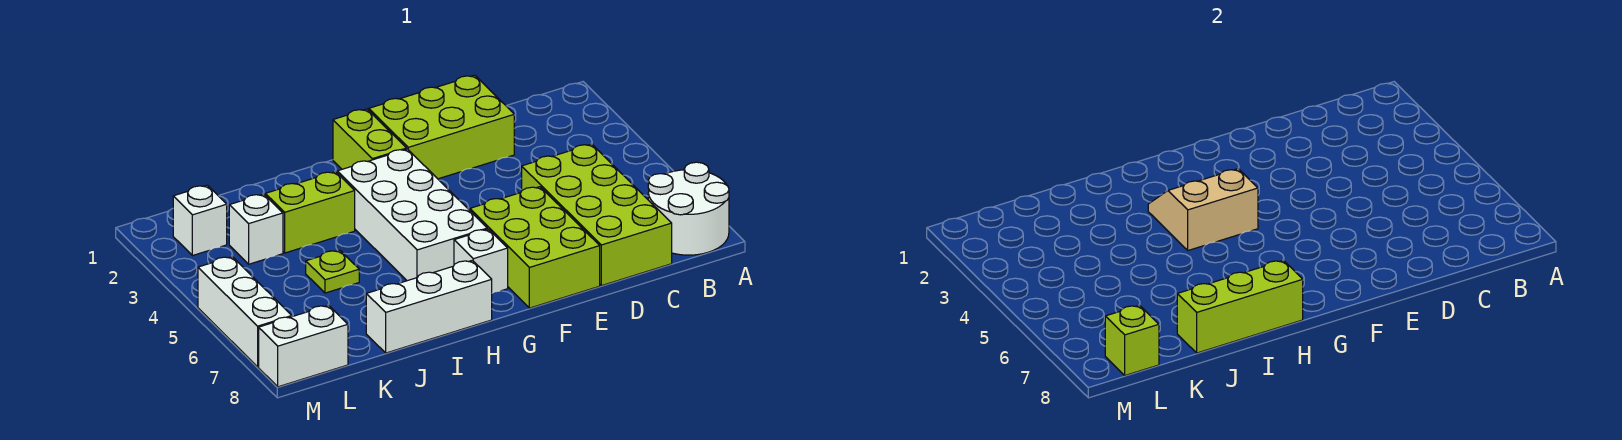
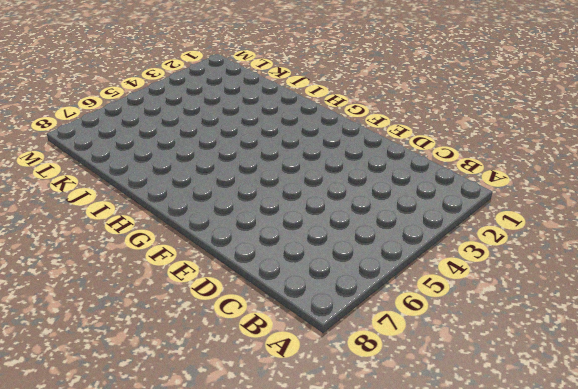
none -> white 2x2 round brick [648,162,729,255]
none -> lime 2x4 brick [522,144,672,286]
none -> lime 2x3 brick [369,75,514,179]

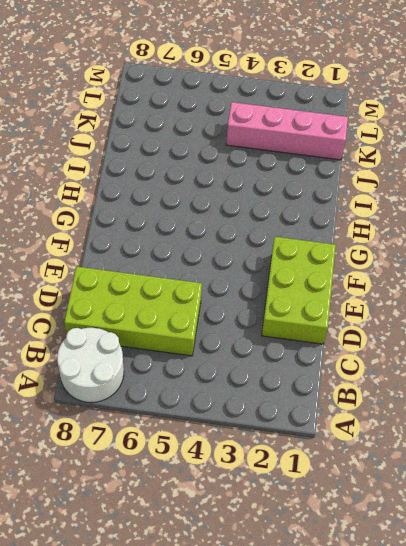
pink 1x4 brick [226,102,348,160] -> white 1x1 brick [229,194,283,264]
none -> lime 2x3 brick [470,187,600,308]
none -> lime 1x2 brick [333,109,407,169]
none -> white 2x4 brick [337,149,487,281]

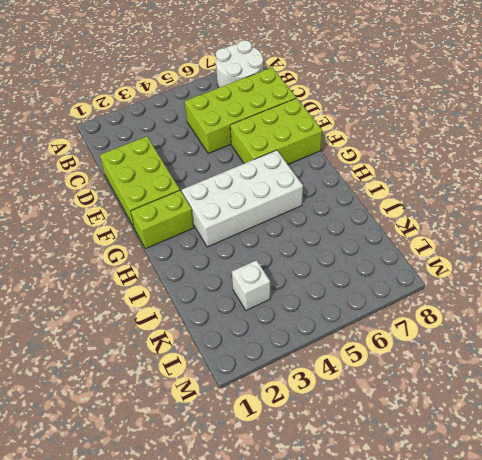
none -> white 1x1 brick [454,229,508,293]
none -> white 1x3 brick [366,260,492,353]
none -> lime 1x2 brick [265,172,355,253]

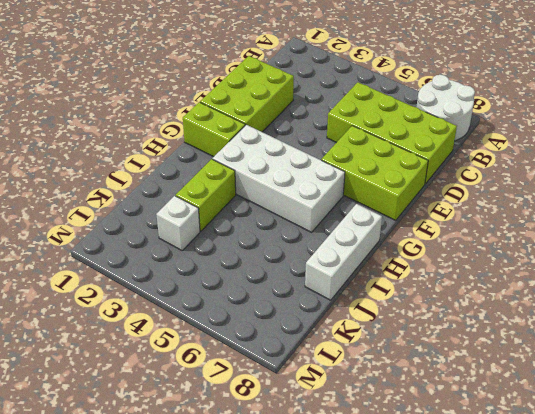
none -> white 1x1 brick [454,229,508,293]
none -> lime 1x1 plate [306,250,359,293]
none -> white 1x1 brick [173,185,227,256]

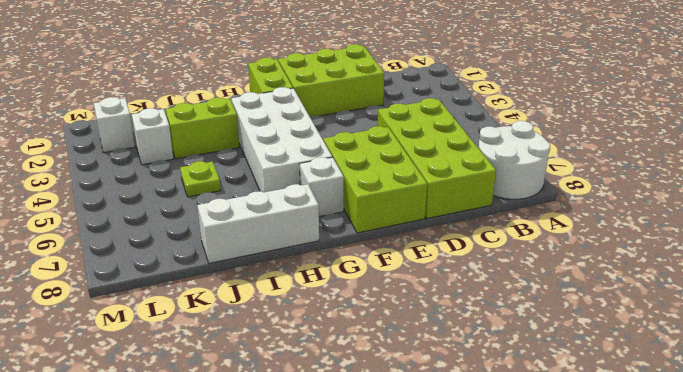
none -> white 1x2 brick [259,305,348,387]
none -> white 1x3 brick [198,257,292,367]
none -> tan 2x2 slope [1148,169,1258,250]

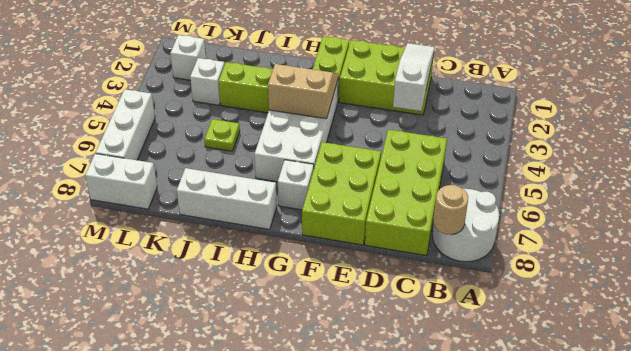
tan 1x1 round brick [433,185,468,235] -> none
white 1x3 slope [393,43,434,111] -> none
none -> lime 1x3 brick [1177,260,1303,353]
none -> lime 1x1 brick [1105,305,1159,375]

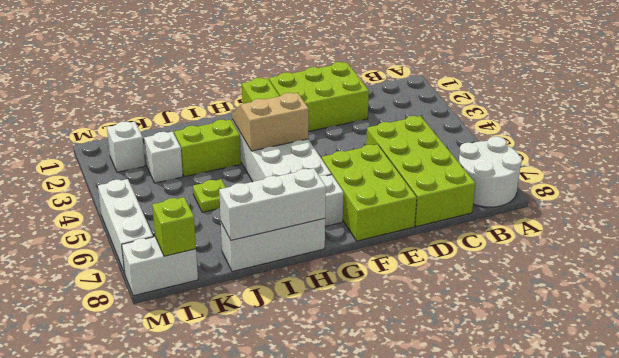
white 1x3 brick [219,168,326,240] -> lime 1x3 brick [1177,260,1303,353]

